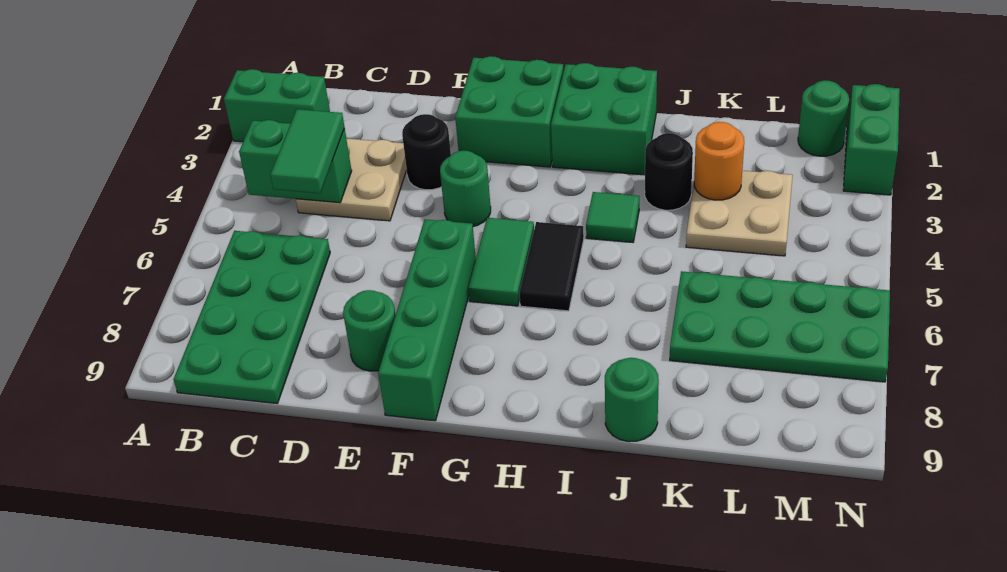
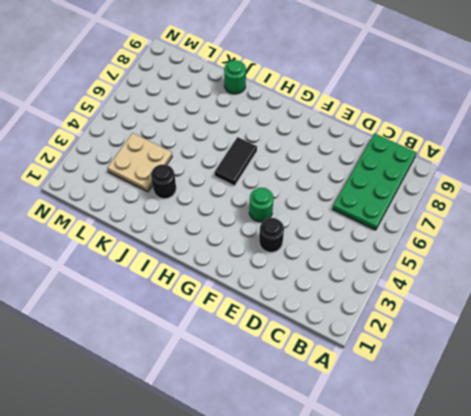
none -> green 1x2 brick [224,69,330,142]
none -> tan 2x2 plate [296,138,407,221]
none -> green 1x1 round brick [343,290,396,371]

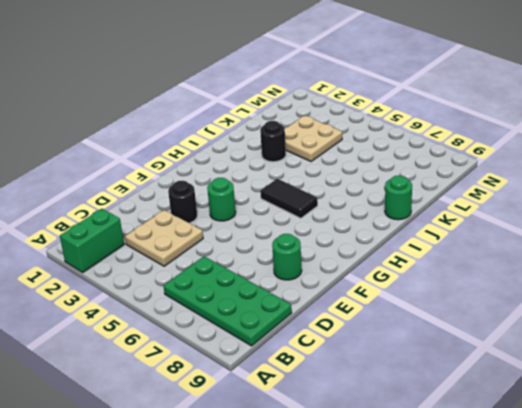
none -> green 2x2 brick [455,56,563,167]
none -> green 1x4 brick [378,219,476,421]
none -> green 1x2 tile [468,218,534,306]

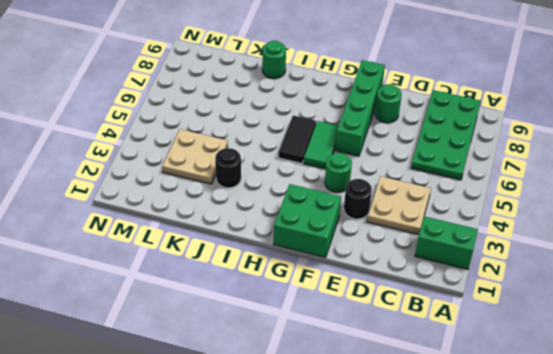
none -> green 2x2 brick [551,63,657,175]
none -> green 1x1 tile [586,192,640,242]
none -> green 2x4 plate [670,271,890,382]

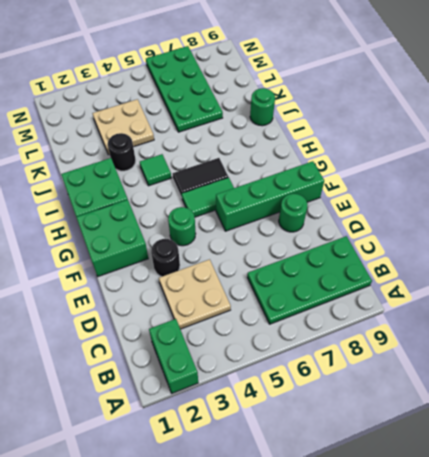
none -> green 1x1 round brick [798,80,849,156]
none -> green 1x2 brick [843,84,900,195]
none -> green 1x2 brick [239,120,352,203]

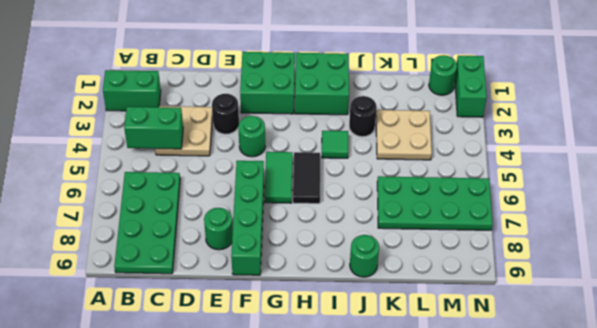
none -> orange 1x1 round brick [694,122,744,200]
none -> green 1x2 tile [270,109,345,193]

